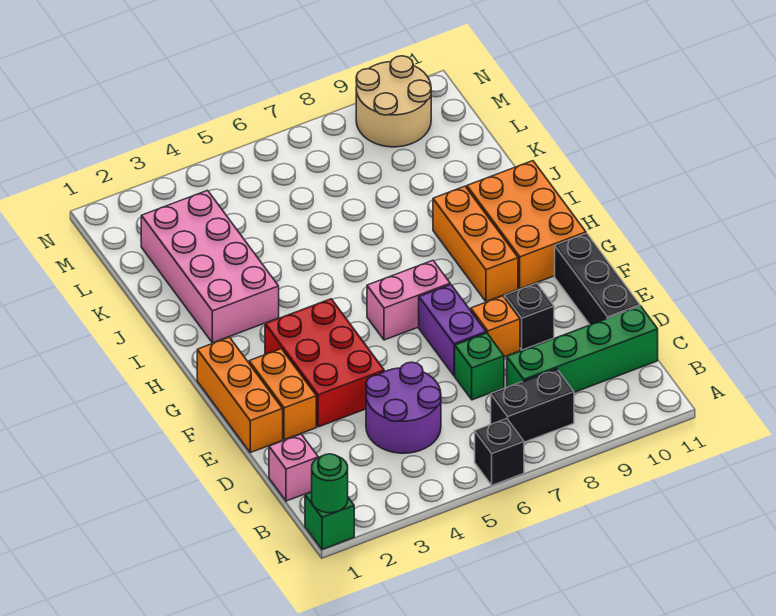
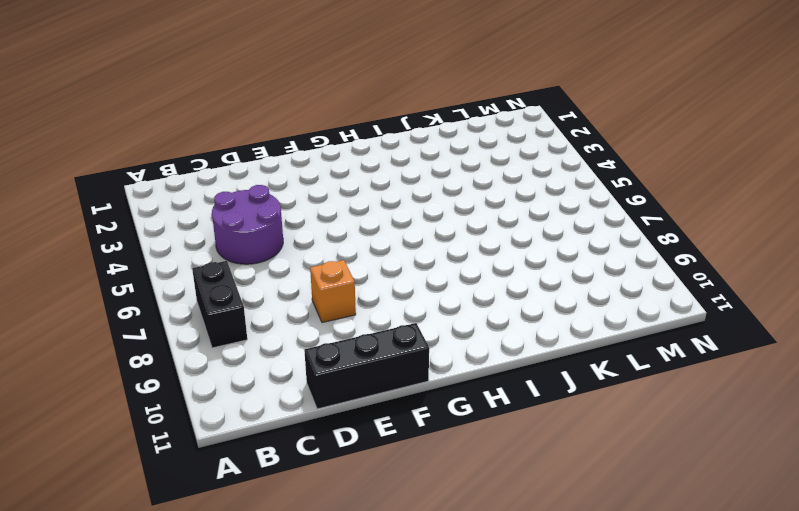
none -> green 1x1 brick [305,492,354,549]
none -> black 1x1 brick [475,419,524,485]
none -> pink 1x1 brick [269,434,318,501]

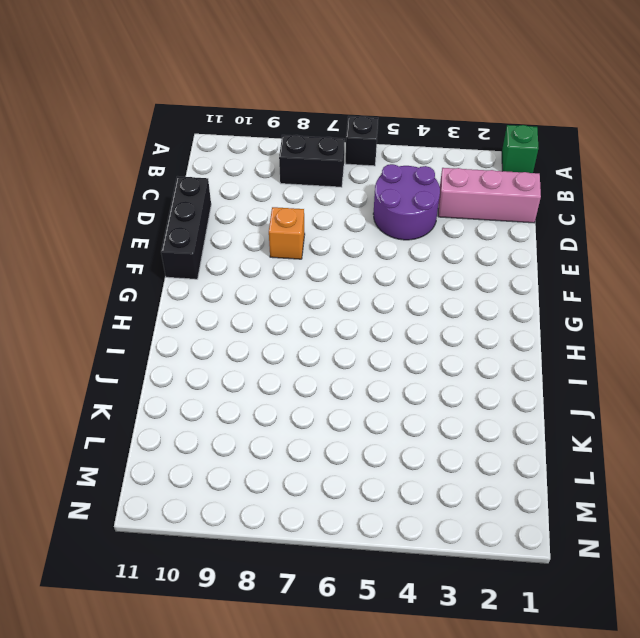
pink 1x3 brick [438,168,541,223] -> pink 1x1 brick [269,434,318,501]
none -> green 1x4 brick [507,306,658,392]
none -> green 1x1 brick [455,333,504,400]
none -> orange 1x3 brick [197,337,283,452]

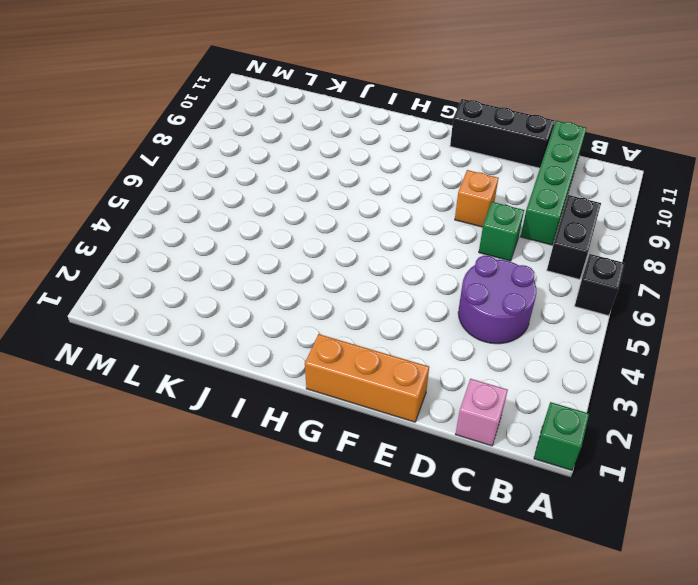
none -> orange 1x2 brick [249,349,316,440]
none -> red 2x3 brick [265,299,384,427]
none -> purple 1x2 brick [419,285,486,376]

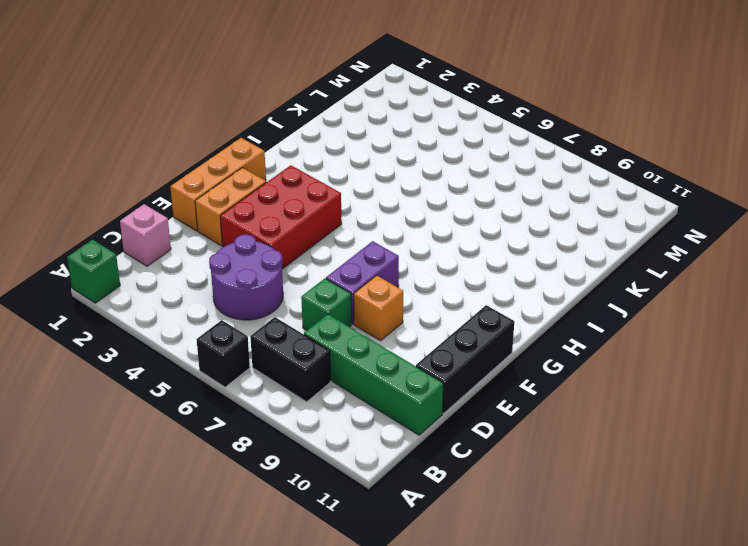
none -> black 1x1 brick [505,283,554,350]
none -> pink 1x2 brick [367,260,450,340]
none -> orange 1x3 brick [433,186,518,302]

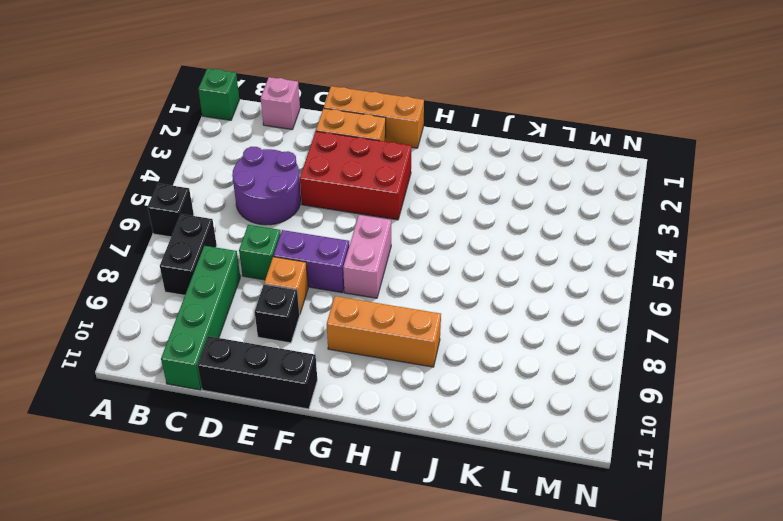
none -> orange 2x3 brick [467,161,586,289]
none -> pink 2x4 brick [141,190,279,343]
none -> tan 2x2 round brick [356,56,431,147]

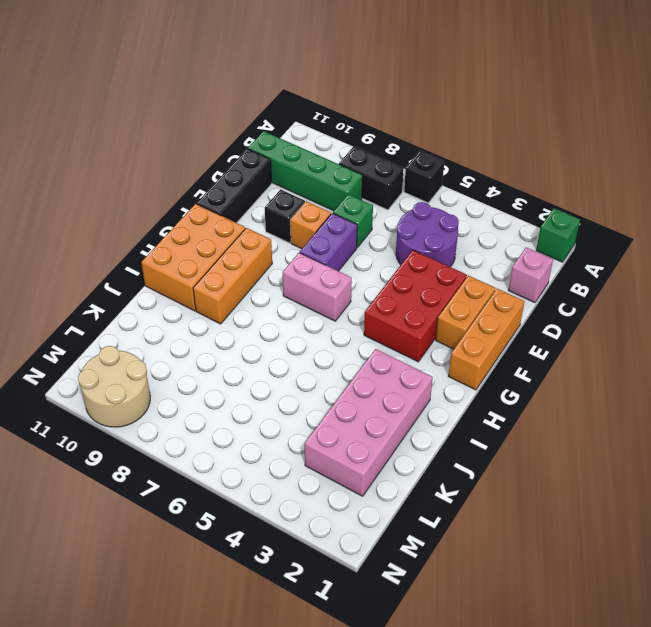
none -> green 1x1 round brick [312,454,348,513]

